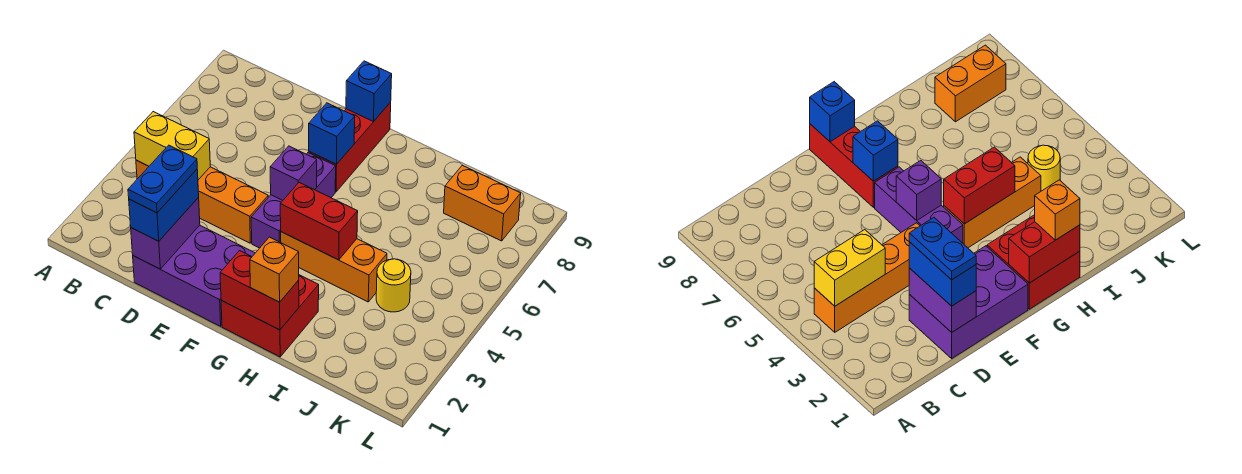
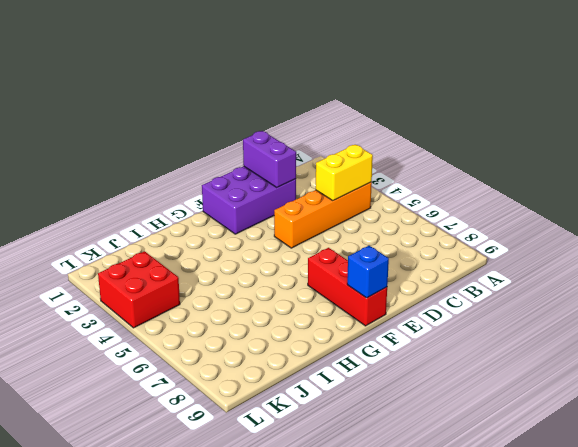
red 2x2 brick [98,251,180,328] -> red 2x2 brick moved to [221,275,319,357]
none -> purple 1x3 brick [251,153,336,248]
none -> orange 1x3 brick [281,232,387,302]
none -> yellow 1x1 round brick [376,259,411,312]

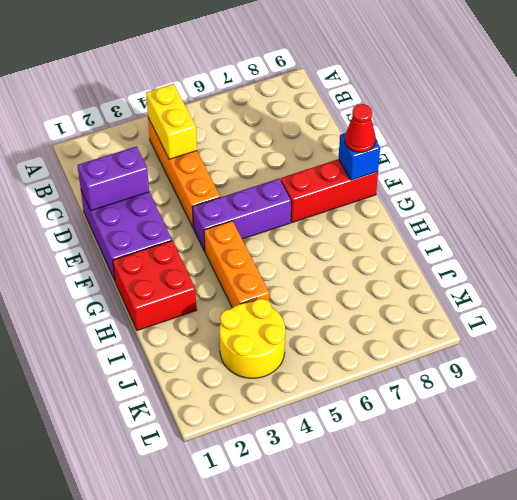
red 1x1 cone [345,104,376,153] -> none
yellow 2x2 round brick [219,299,285,378] -> yellow 1x1 round brick [376,259,411,312]
none -> orange 1x2 brick [444,165,521,241]
none -> purple 1x1 brick [270,146,317,200]
none -> blue 1x1 brick [309,103,355,164]

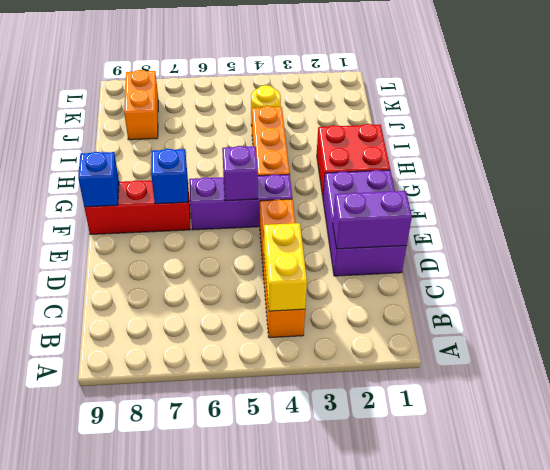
none -> red 1x2 brick [220,251,299,330]
none -> red 1x2 brick [280,182,358,260]
none -> blue 1x2 brick [129,169,199,241]

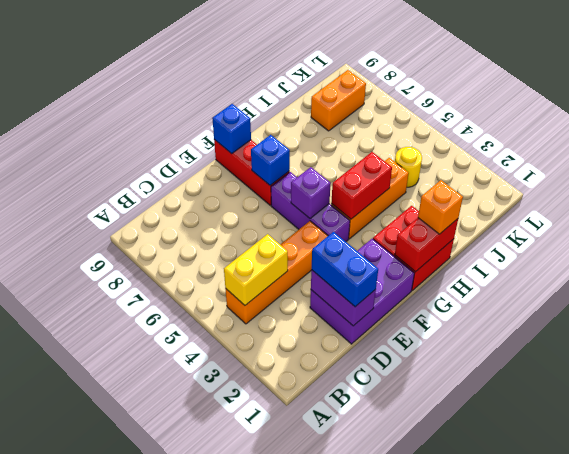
none -> blue 1x2 plate [128,145,197,213]

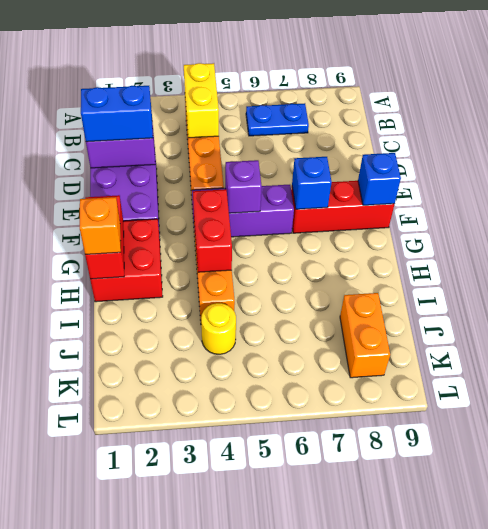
blue 1x2 plate [246,103,309,136] -> blue 1x2 plate moved to [128,145,197,213]

